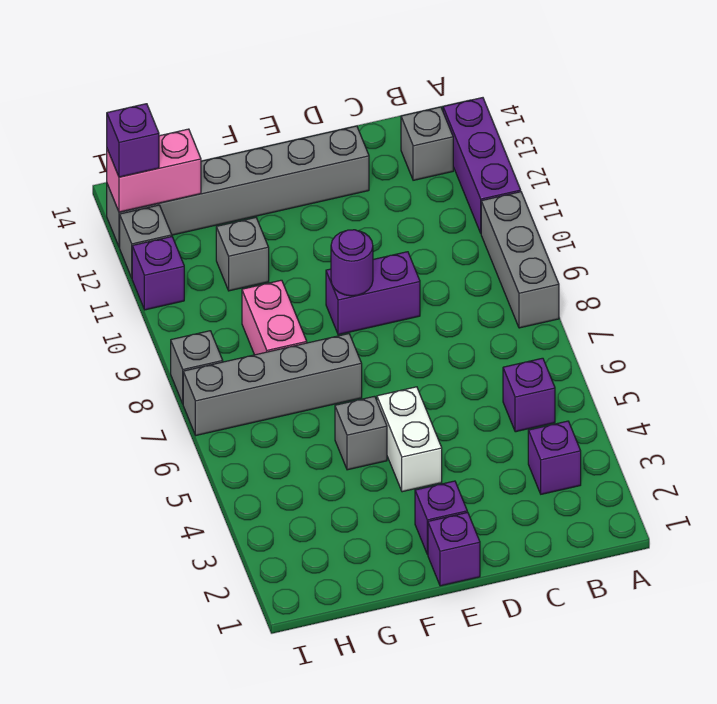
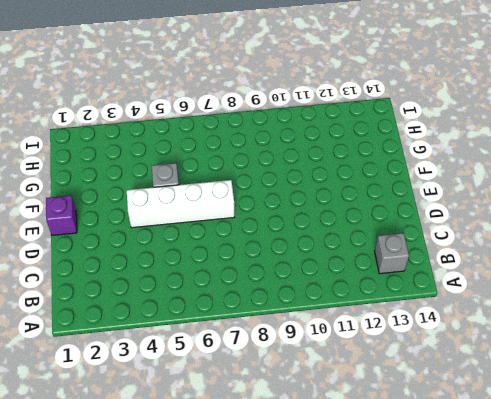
white 1x4 brick [127,180,234,228] -> white 1x2 brick [377,387,442,492]
none -> grey 1x3 brick [481,192,559,328]
none -> purple 1x3 brick [443,98,521,233]
none -> purple 1x1 brick [528,421,581,494]

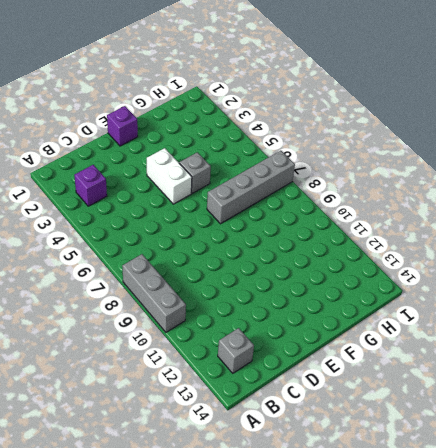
none -> purple 1x3 brick [443,98,521,233]
none -> purple 1x1 brick [503,358,555,432]
none -> purple 1x2 brick [326,252,420,335]

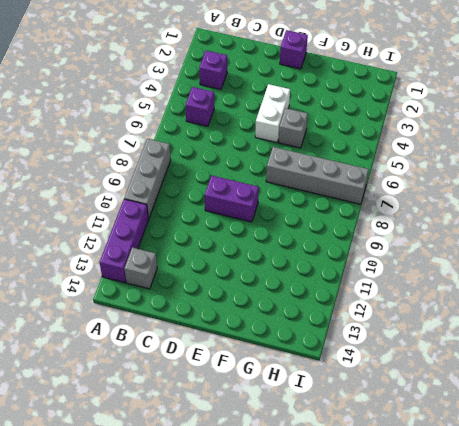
none -> grey 1x6 brick [107,126,369,247]
none -> purple 1x1 brick [415,481,467,554]
none -> pink 1x2 brick [242,280,307,355]

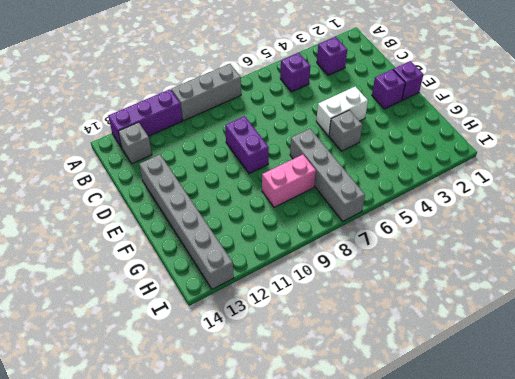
none -> grey 1x1 brick [216,218,269,291]
none -> grey 1x1 brick [171,331,223,403]
none -> purple 1x1 brick [132,237,184,310]

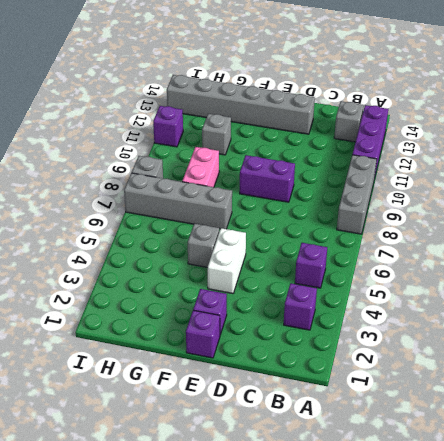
none -> grey 1x1 brick [120,205,172,278]
none -> purple 1x1 round brick [331,230,373,296]
none -> pink 1x2 brick [107,129,201,212]

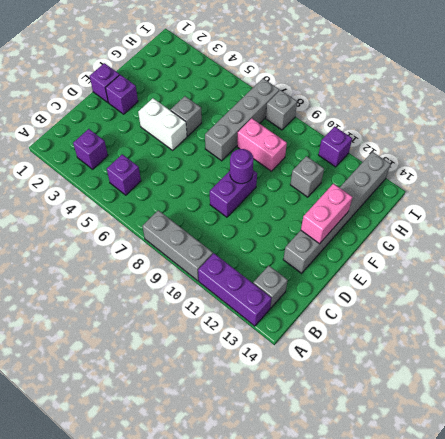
pink 1x2 brick [301,184,353,244] -> pink 1x2 brick moved to [107,129,201,212]
none -> grey 1x1 brick [120,205,172,278]
none -> purple 1x1 brick [107,104,159,177]

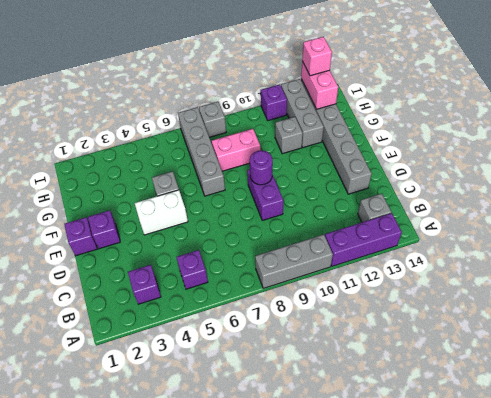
grey 1x3 brick [281,79,324,148] -> grey 1x1 brick [120,205,172,278]
pink 1x1 brick [302,37,332,76] -> purple 1x1 brick [107,104,159,177]

